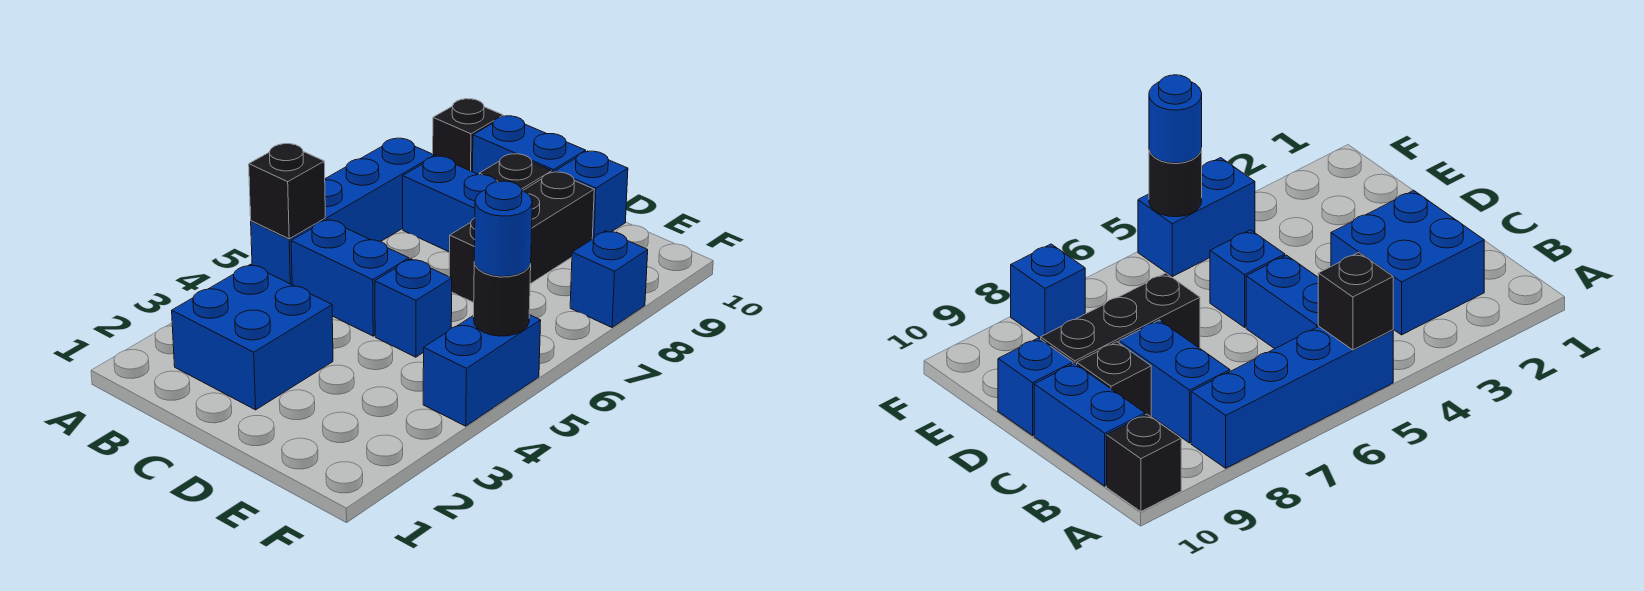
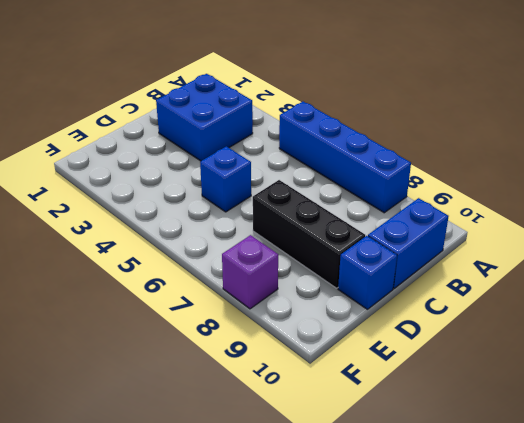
purple 1x1 brick [222,235,278,309] -> blue 1x1 brick [570,231,648,327]
none -> black 1x1 brick [433,99,503,172]
none -> blue 1x2 brick [291,220,409,336]
none -> blue 1x2 brick [403,156,497,252]

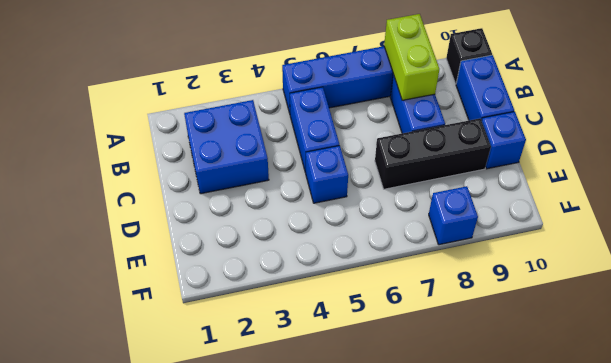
lime 1x2 brick [384,14,439,100] -> none
none -> black 1x1 brick [479,154,552,191]
none -> blue 1x2 brick [423,315,541,426]
none -> black 1x1 brick [249,144,325,239]

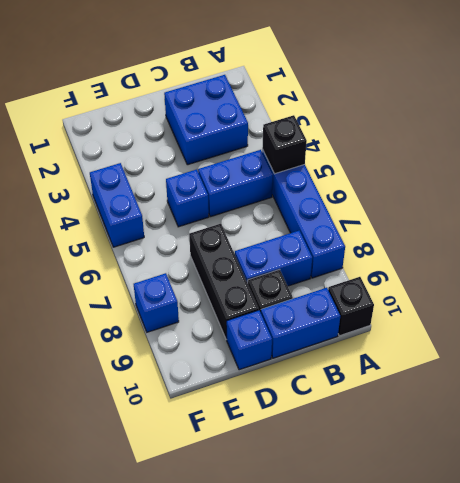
none -> black 1x1 round brick [474,262,531,336]
none -> blue 1x1 round brick [474,181,532,277]

